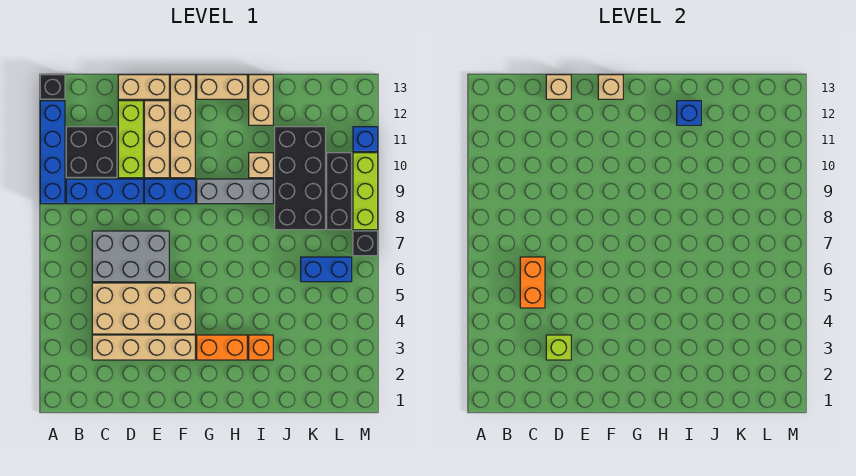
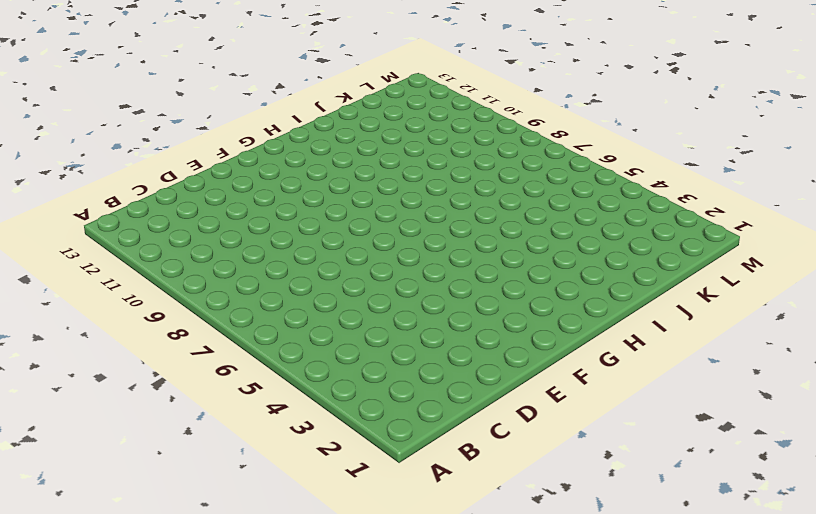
none -> blue 1x4 brick [40,101,65,204]
none -> black 1x1 brick [40,75,65,99]
none -> blue 1x3 brick [66,179,143,204]

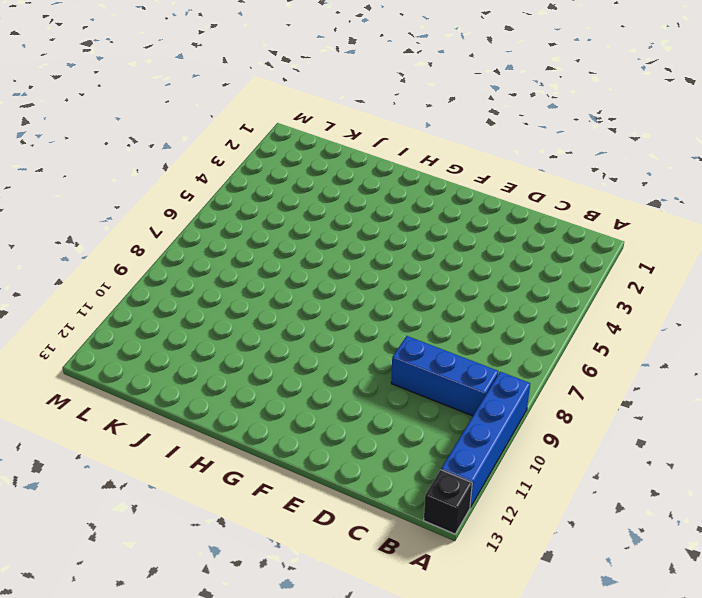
none -> black 2x2 brick [66,127,117,178]
none -> tan 1x4 brick [92,335,195,360]
none -> tan 2x4 brick [92,283,195,334]

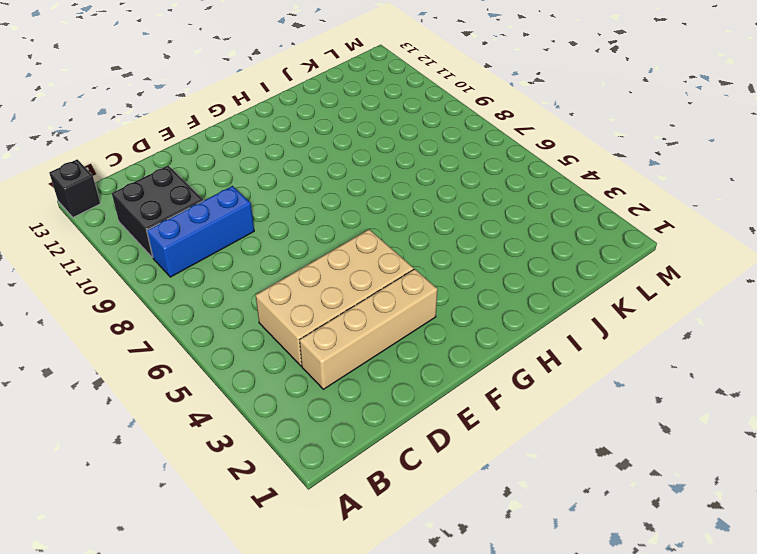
none -> blue 1x4 brick [40,101,65,204]
none -> grey 2x3 brick [92,231,169,282]
none -> lime 1x3 brick [118,101,143,178]

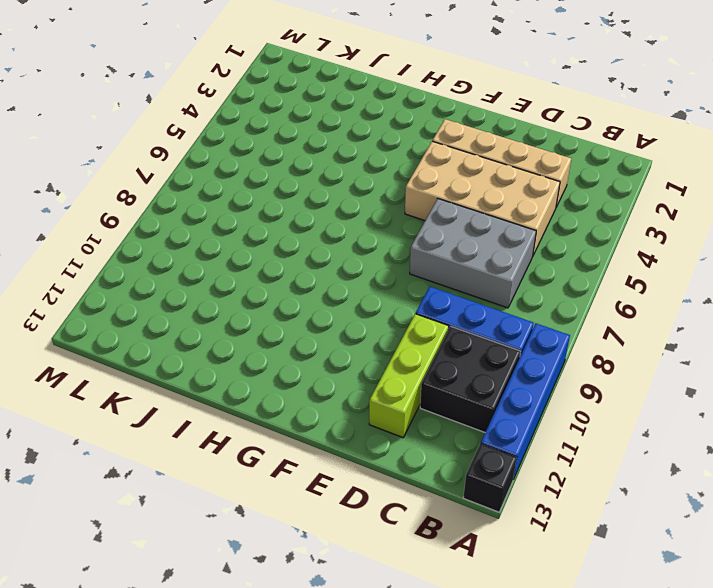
none -> tan 1x2 brick [118,75,169,99]
none -> blue 1x2 brick [144,179,195,204]
none -> tan 1x3 brick [144,101,169,178]

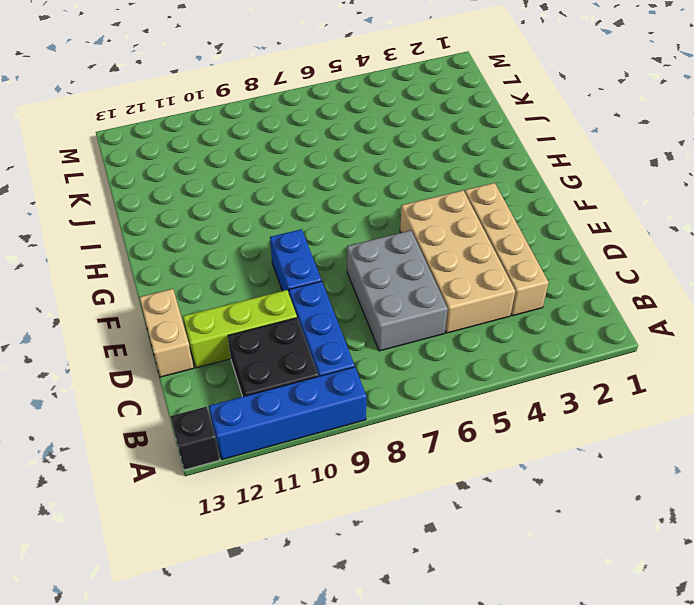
none -> tan 1x3 brick [144,101,169,178]
none -> tan 1x4 brick [170,75,195,178]
none -> orange 1x2 brick [197,335,247,360]

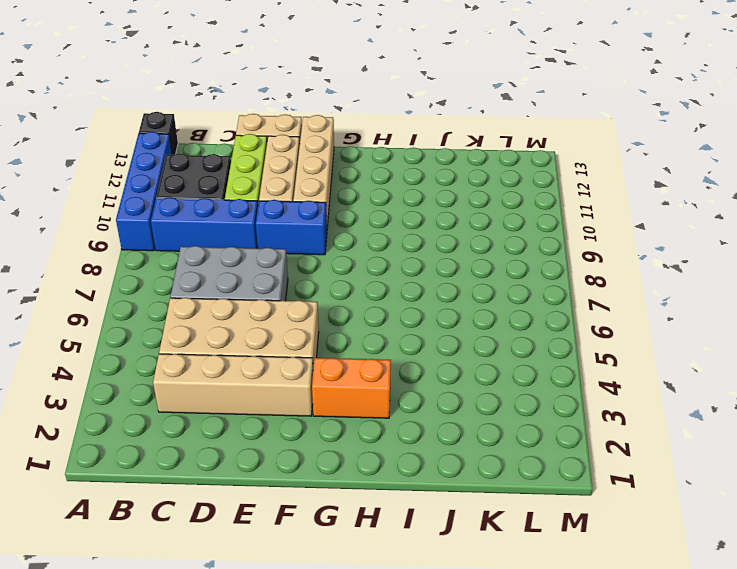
none -> grey 1x3 brick [197,179,273,204]
none -> tan 1x2 brick [197,75,247,99]
none -> orange 1x1 brick [249,335,273,360]

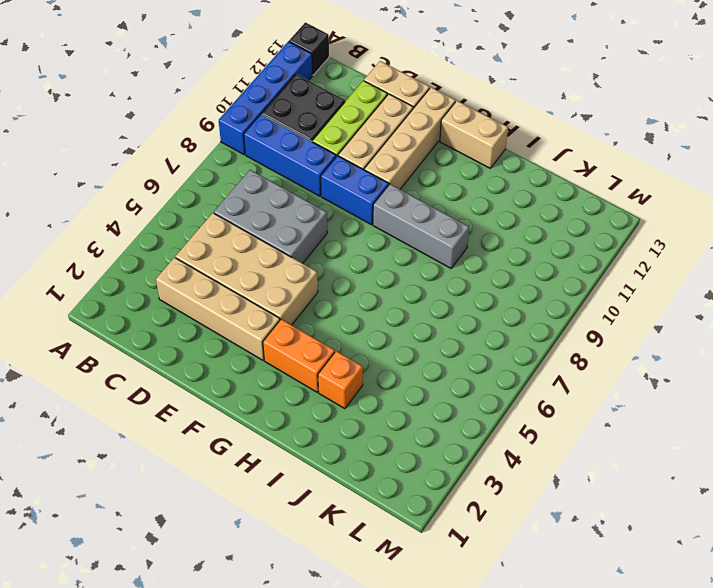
none -> tan 1x1 brick [249,153,273,178]
none -> tan 1x2 brick [249,75,273,125]
none -> black 2x4 brick [275,127,326,230]

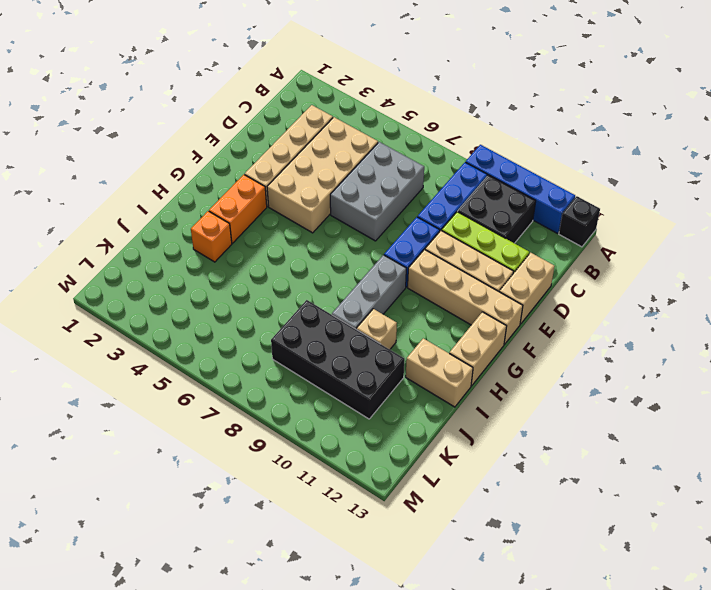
none -> blue 1x2 brick [301,257,352,282]
none -> black 1x3 brick [327,153,352,230]
none -> black 1x1 brick [353,231,378,256]

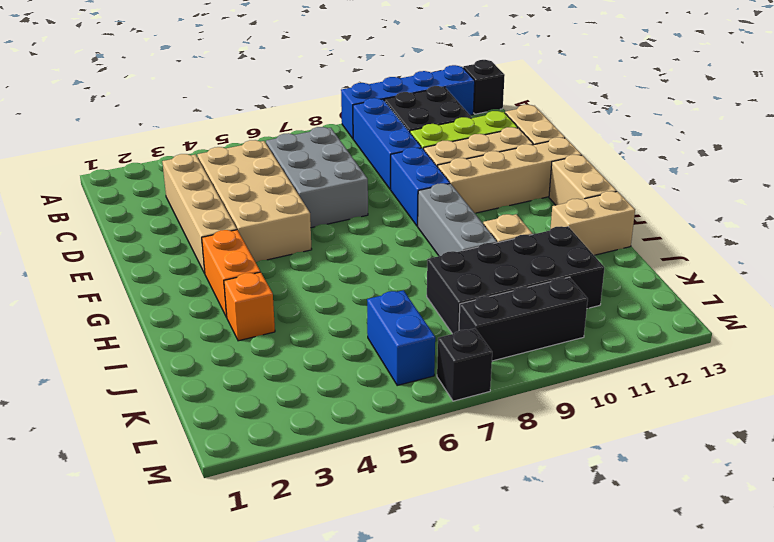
none -> lime 1x3 brick [353,153,378,230]
none -> blue 1x1 brick [353,127,378,152]
none -> orange 1x2 brick [520,257,545,308]

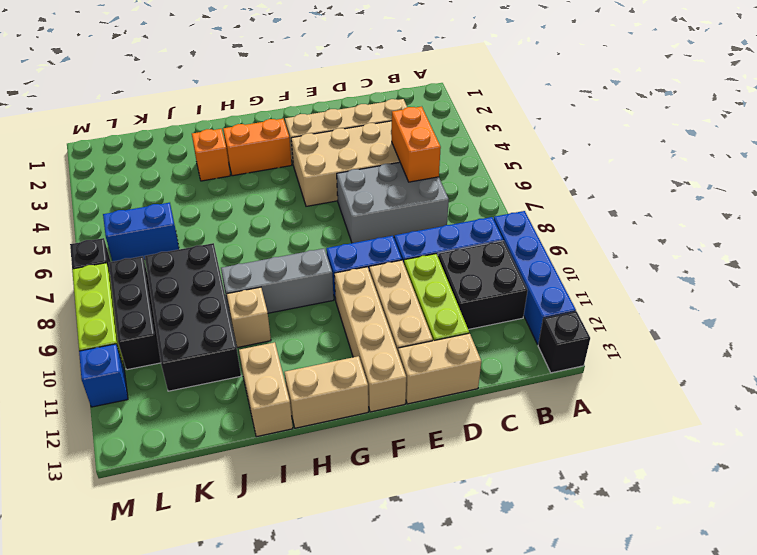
none -> lime 1x1 brick [546,335,571,360]
none -> tan 1x1 brick [546,75,571,99]
none -> tan 1x1 brick [598,75,623,99]

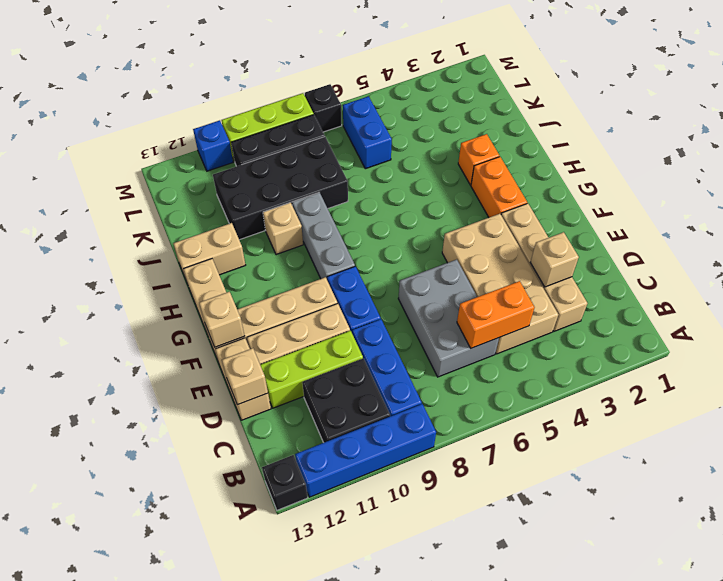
tan 1x1 brick [530,232,579,287] -> lime 1x1 brick [546,335,571,360]
none -> blue 1x1 brick [677,101,701,125]

